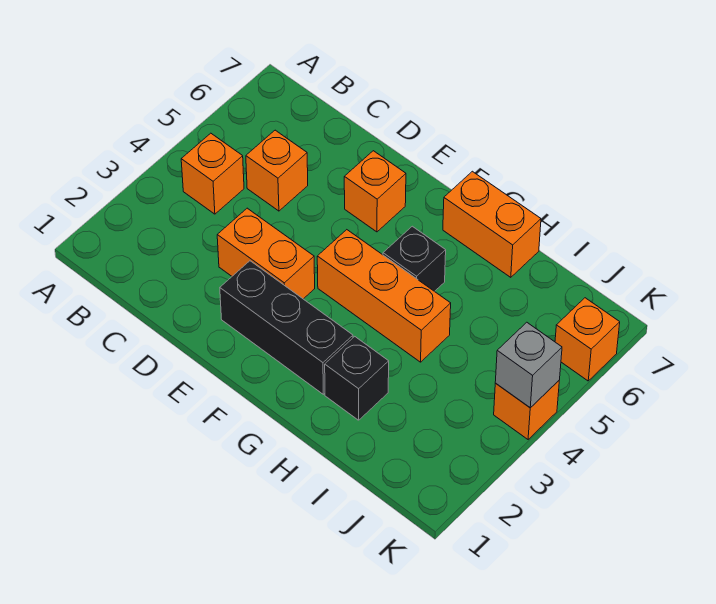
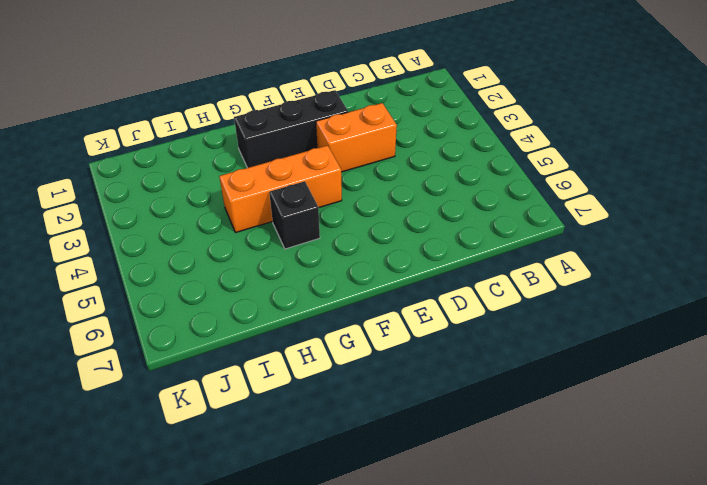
none -> orange 1x1 brick [181,133,244,214]
none -> orange 1x1 brick [246,130,308,211]
none -> orange 1x1 brick [344,151,406,232]

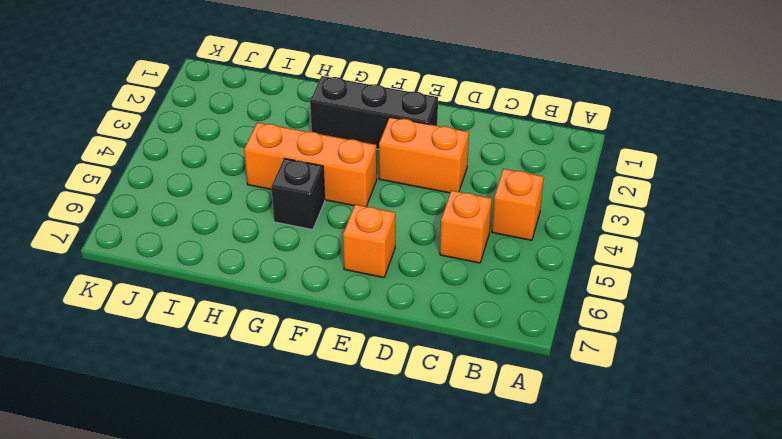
none -> orange 1x2 brick [443,171,541,277]
none -> black 1x1 brick [325,337,389,420]
none -> orange 1x1 brick [494,381,559,439]

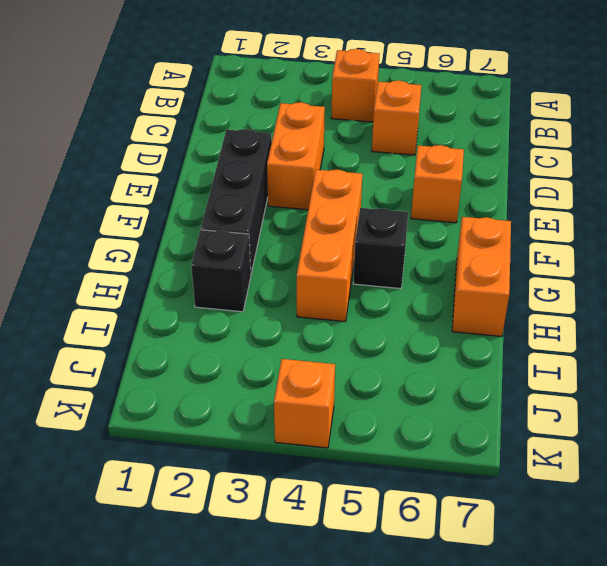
none -> orange 1x1 brick [555,298,620,381]
none -> grey 1x1 brick [495,322,562,408]

